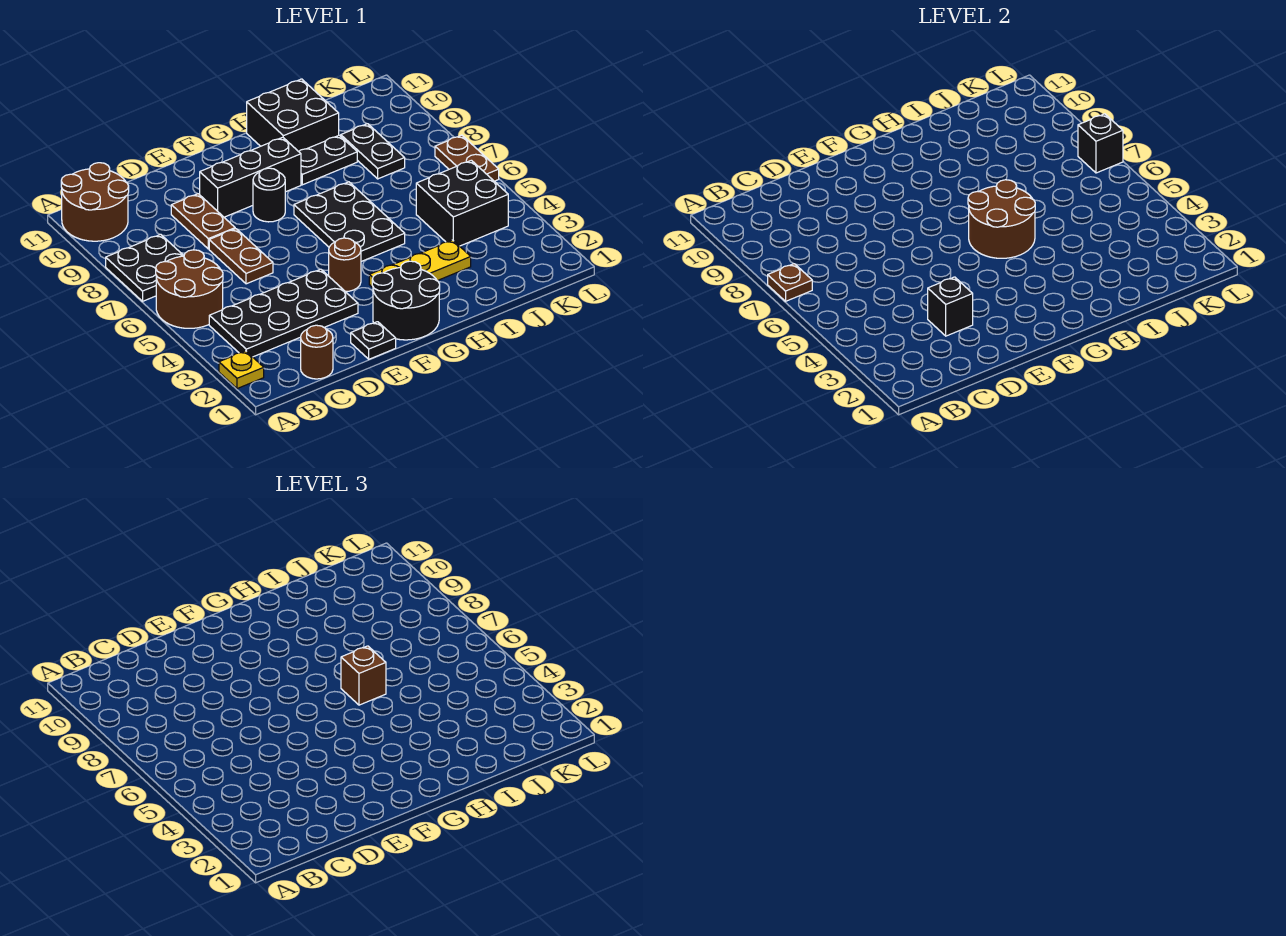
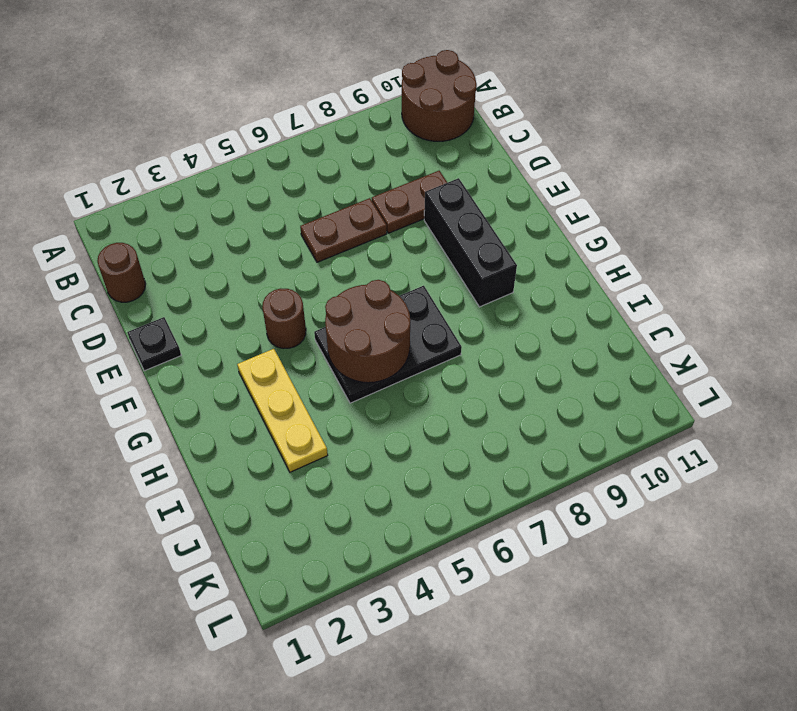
none -> yellow 1x1 plate [219,351,264,389]
none -> brown 2x2 round brick [156,250,223,328]
none -> black 2x2 plate [106,234,184,301]

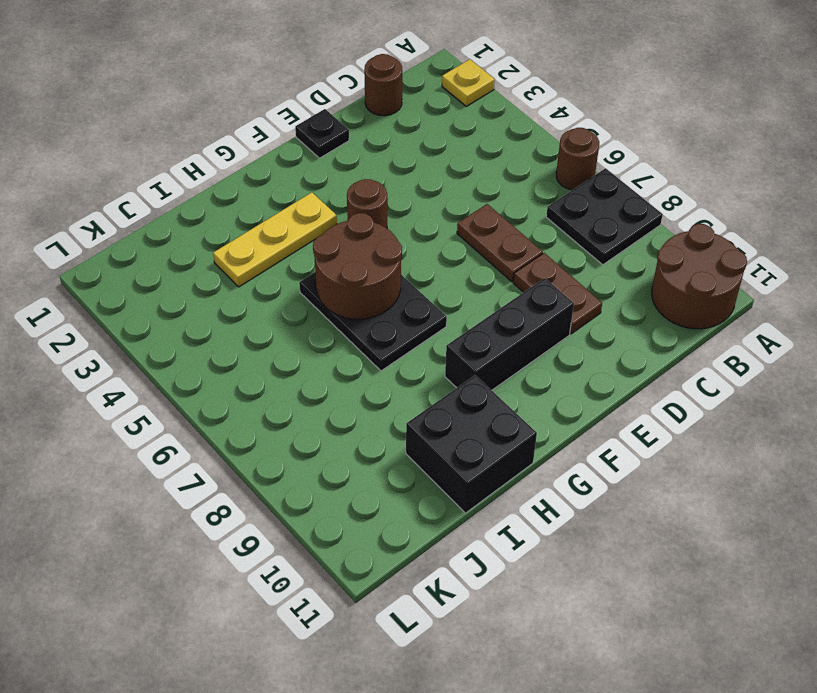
brown 1x1 round brick [556,128,599,190] -> brown 2x2 round brick [156,250,223,328]
none -> black 2x4 plate [209,269,358,357]
none -> black 2x2 round brick [372,261,440,340]
none -> black 1x1 round brick [253,168,285,222]

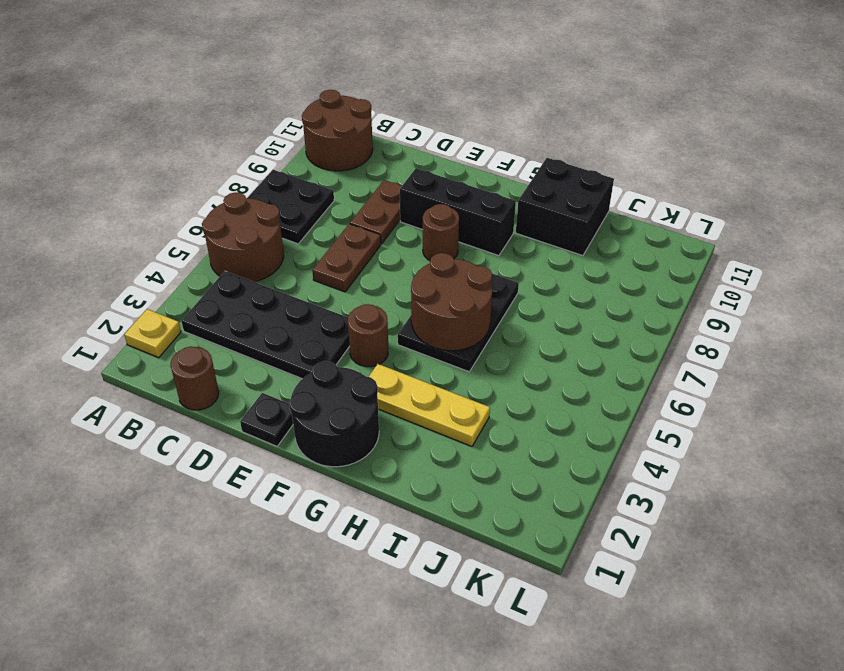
brown 1x1 round brick [423,204,459,260] -> black 1x1 round brick [253,168,285,222]
none -> black 1x2 plate [299,135,357,185]
none -> black 2x2 brick [416,160,508,246]
none -> black 1x2 plate [341,124,405,179]

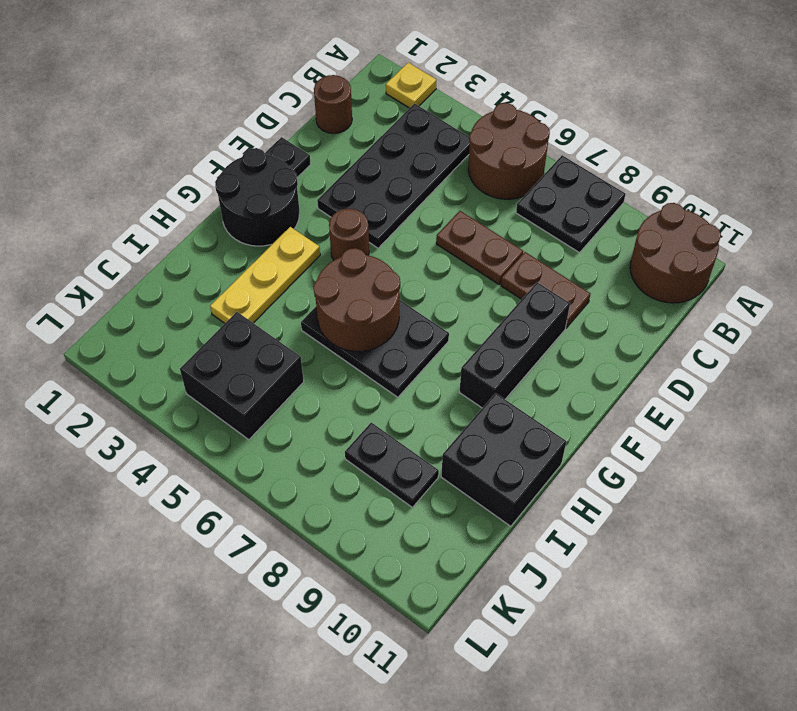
none -> black 1x1 round brick [253,168,285,222]
none -> black 1x2 plate [299,135,357,185]
none -> brown 1x2 plate [435,135,499,181]

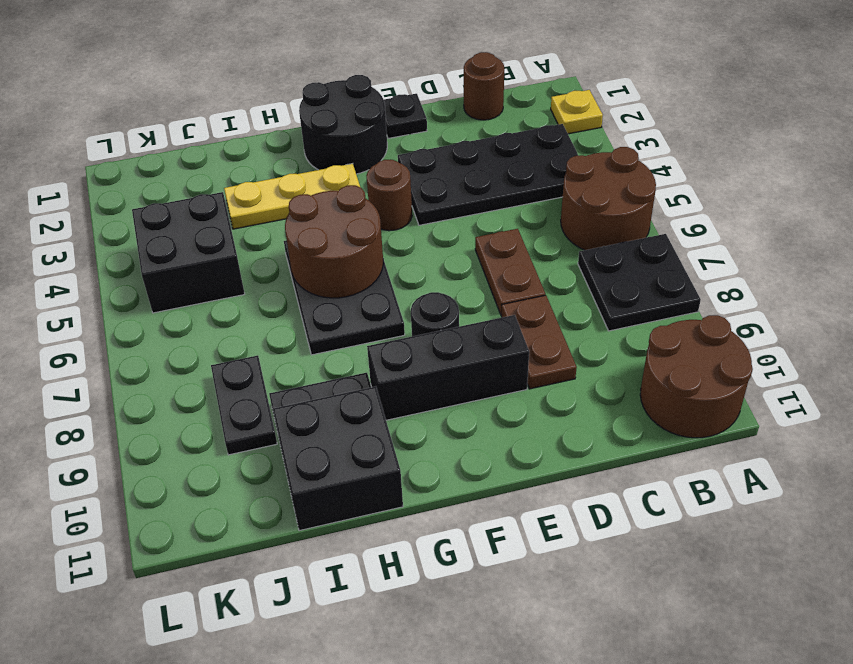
none -> brown 1x2 plate [435,135,499,181]
none -> brown 1x1 plate [768,264,812,301]
none -> black 1x1 brick [928,277,973,336]

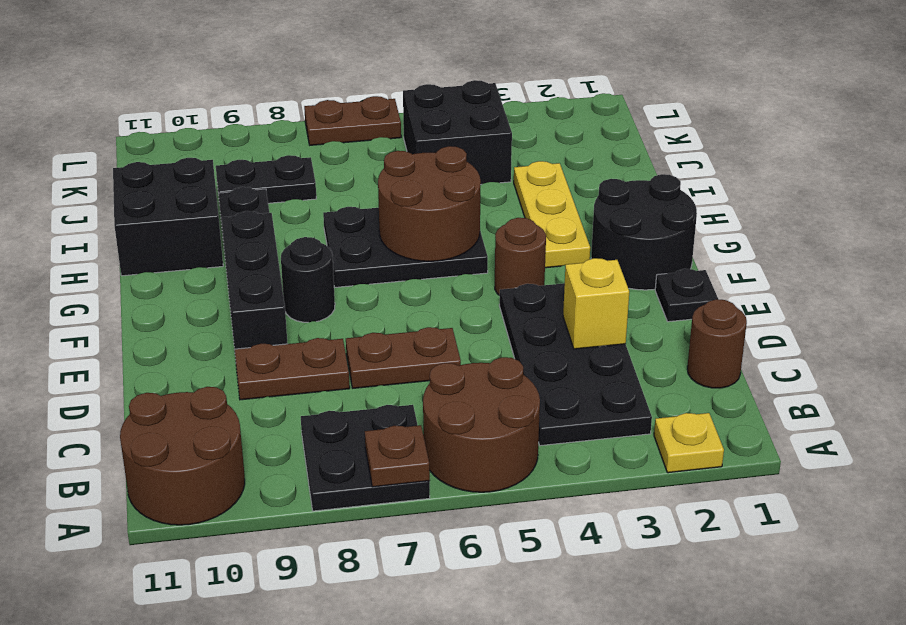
yellow 1x1 brick [563,258,629,349] -> black 1x1 brick [928,277,973,336]
none -> black 1x1 brick [1078,114,1123,173]
none -> brown 1x1 brick [341,646,386,705]

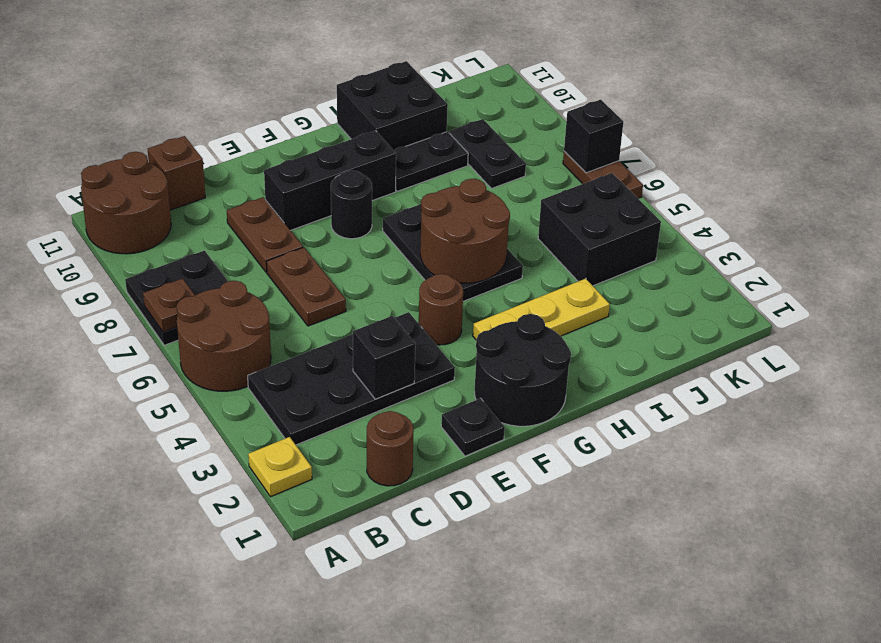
brown 1x1 brick [148,136,205,210] -> brown 1x1 brick moved to [341,646,386,705]

